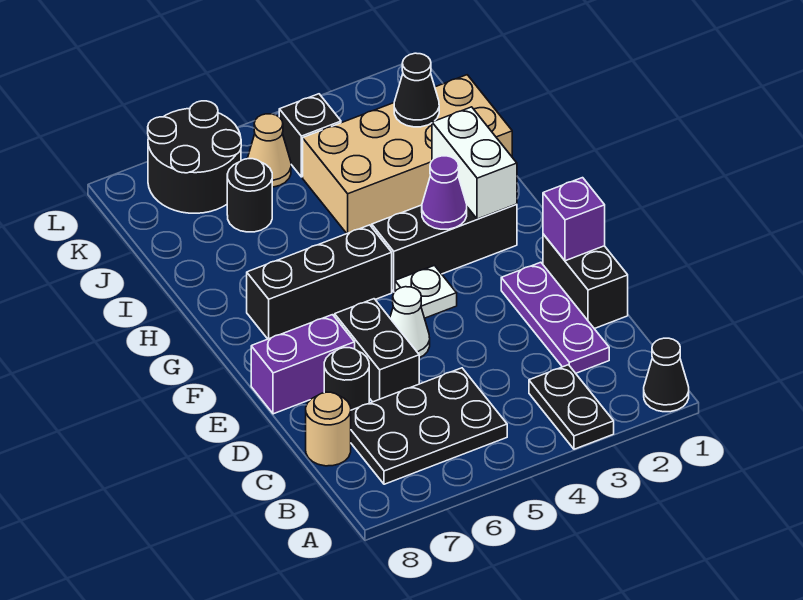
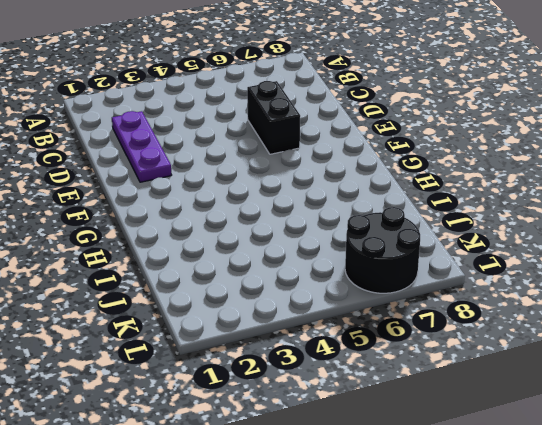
none -> black 1x1 cone [644,338,689,412]
none -> black 1x2 plate [529,365,614,449]
none -> black 2x3 plate [351,368,507,484]

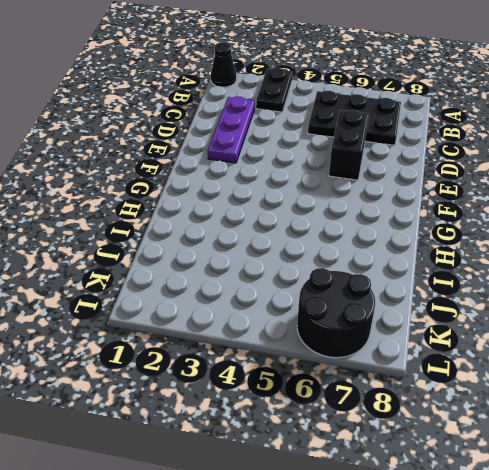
none -> tan 1x1 round brick [306,392,351,466]
none -> black 1x2 brick [543,234,628,329]
none -> black 1x1 round brick [324,348,369,410]

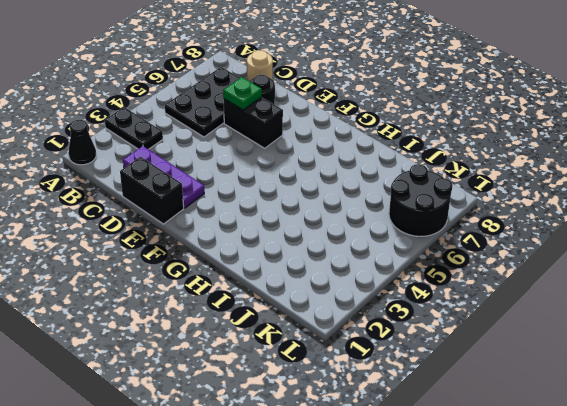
green 1x1 plate [223,77,262,110] -> none
none -> white 1x1 cone [390,287,430,358]
none -> purple 1x2 brick [251,315,355,414]
none -> white 1x1 plate [395,265,457,318]

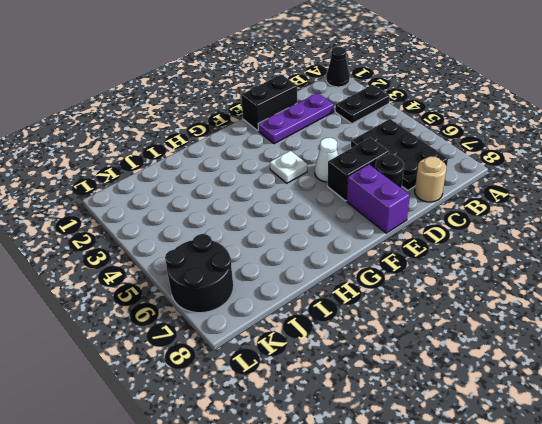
none -> black 1x3 brick [372,204,517,292]
none -> black 1x3 brick [247,225,392,339]
none -> tan 2x4 brick [303,75,512,233]

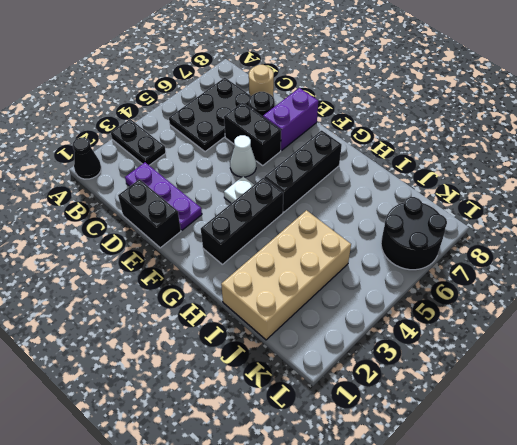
none -> black 1x1 round brick [227,159,272,232]
none -> black 1x1 brick [279,94,341,177]
none -> tan 1x1 cone [247,114,291,187]

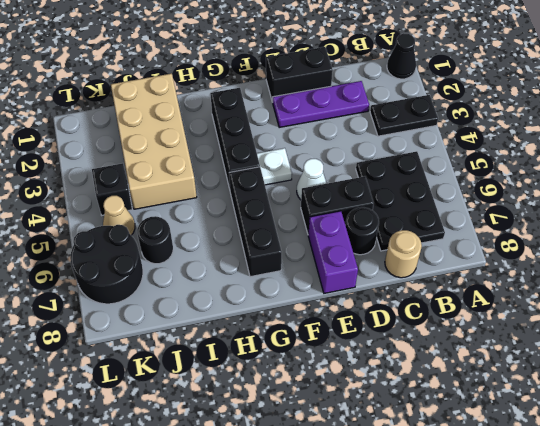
none -> purple 1x1 brick [543,178,605,261]
none -> white 1x2 brick [432,107,517,219]
none -> purple 1x1 cone [422,156,467,229]

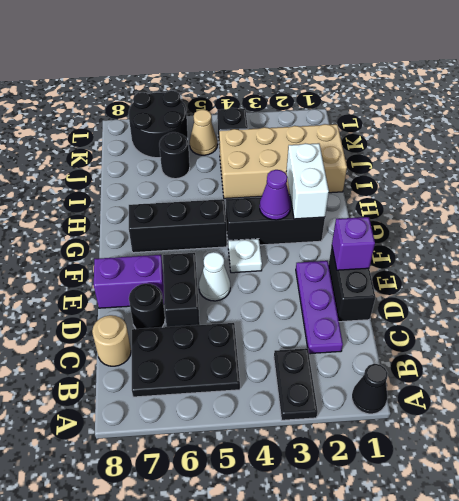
none -> black 1x1 cone [394,53,439,127]

